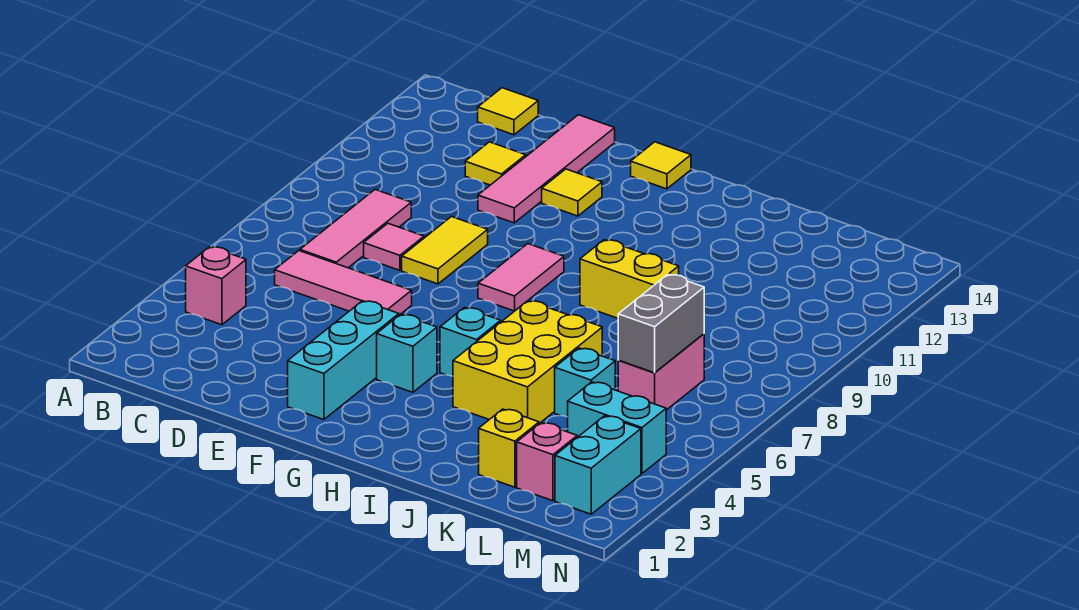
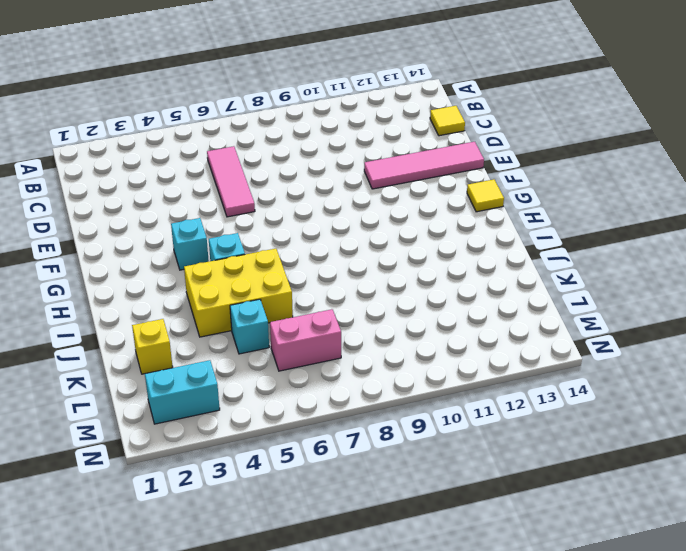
none -> pink 1x1 brick [186,247,246,325]
none -> pink 1x3 tile [300,190,411,268]
none -> pink 1x1 tile [364,223,424,270]

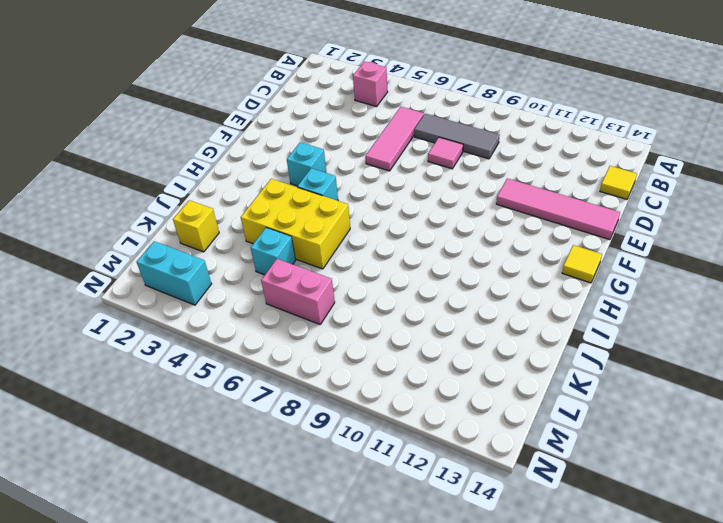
grey 1x3 tile [414,114,500,159] -> pink 1x3 tile [300,190,411,268]
none -> yellow 1x1 tile [465,142,526,185]
none -> yellow 1x2 tile [402,217,488,284]
none -> cyan 1x3 brick [288,301,399,420]

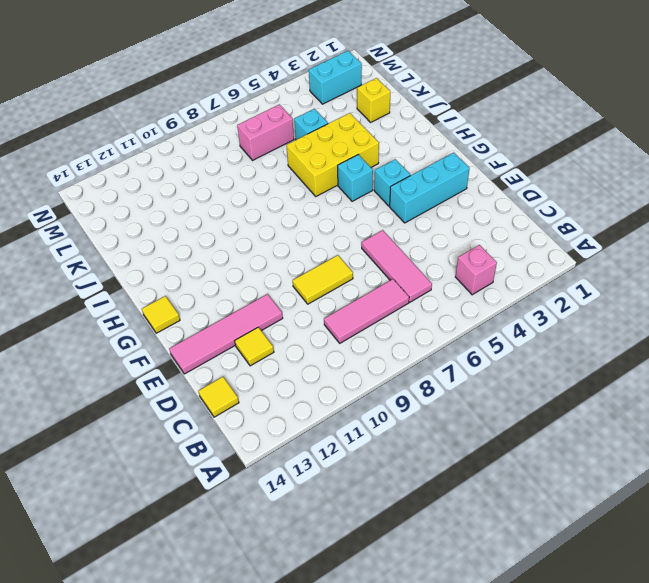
none -> pink 1x1 tile [364,223,424,270]
none -> yellow 1x1 tile [542,169,602,216]
none -> pink 1x2 tile [478,244,564,311]

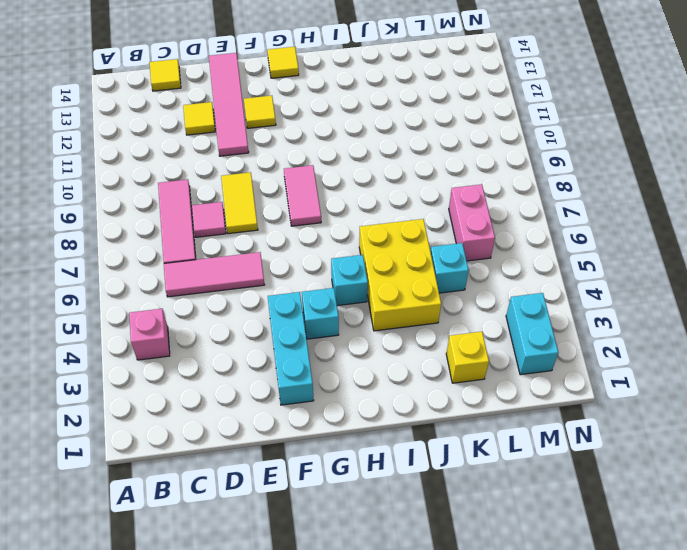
none -> yellow 1x2 brick [580,240,679,318]
none -> pink 1x1 brick [517,423,577,501]
none -> cyan 1x2 brick [568,382,666,474]

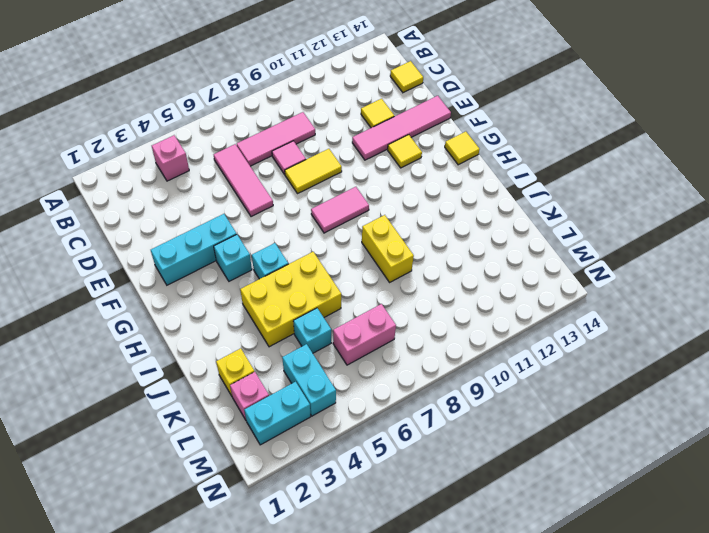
none -> grey 1x2 brick [618,274,704,373]

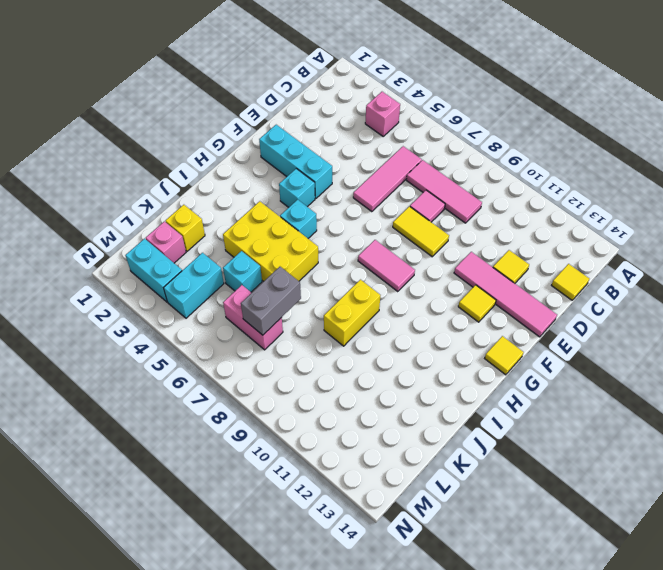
grey 1x2 brick [241,267,301,335] -> grey 1x2 brick turned to [618,274,704,373]

